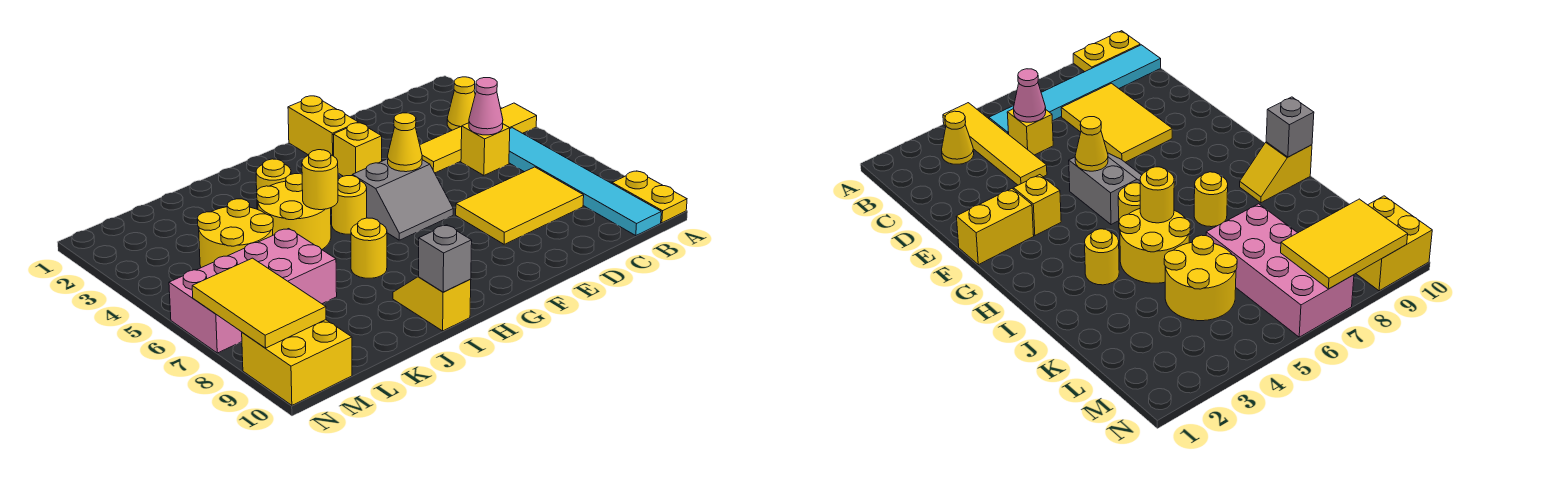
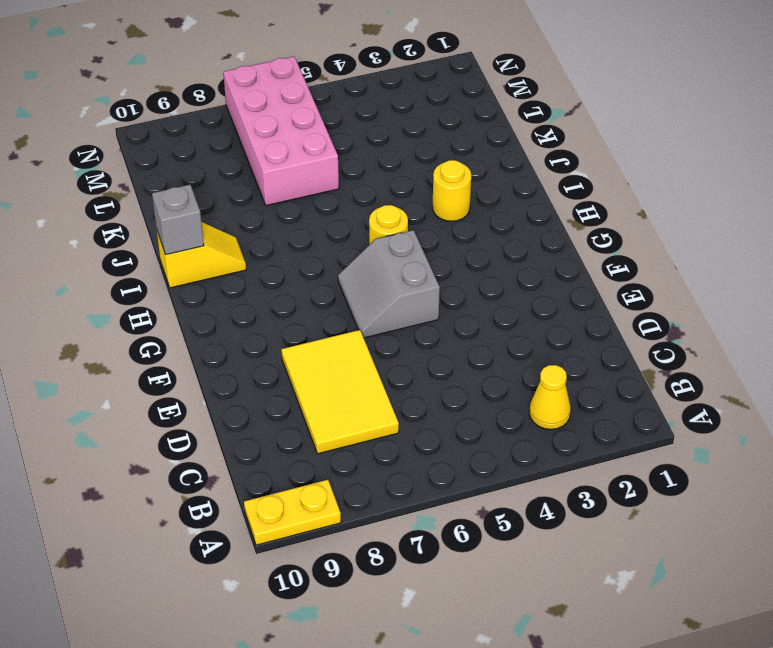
none -> yellow 1x4 tile [420,103,537,173]
none -> cyan 1x6 tile [509,128,661,236]
none -> yellow 1x1 brick [461,123,510,175]

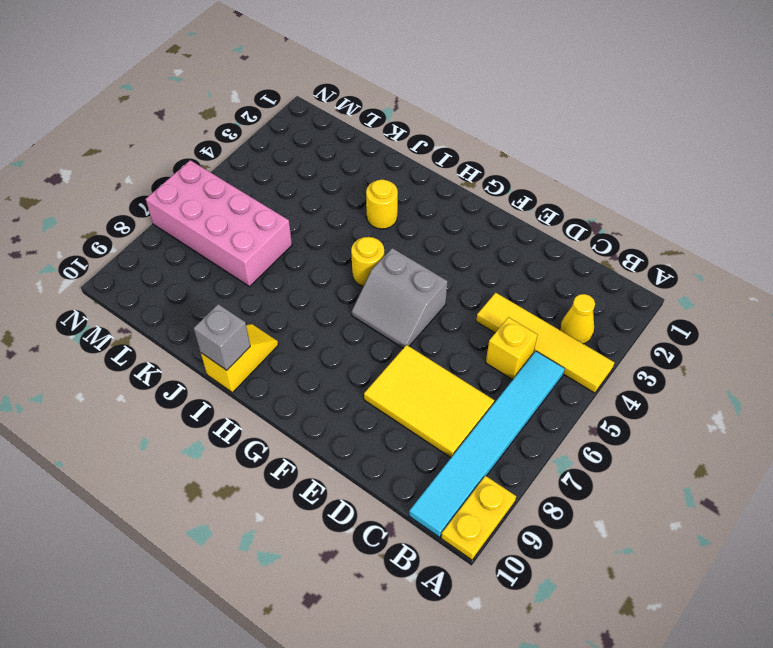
none -> yellow 1x2 brick [288,96,358,156]
none -> yellow 1x1 brick [333,123,382,176]
none -> yellow 2x2 round brick [257,174,331,250]

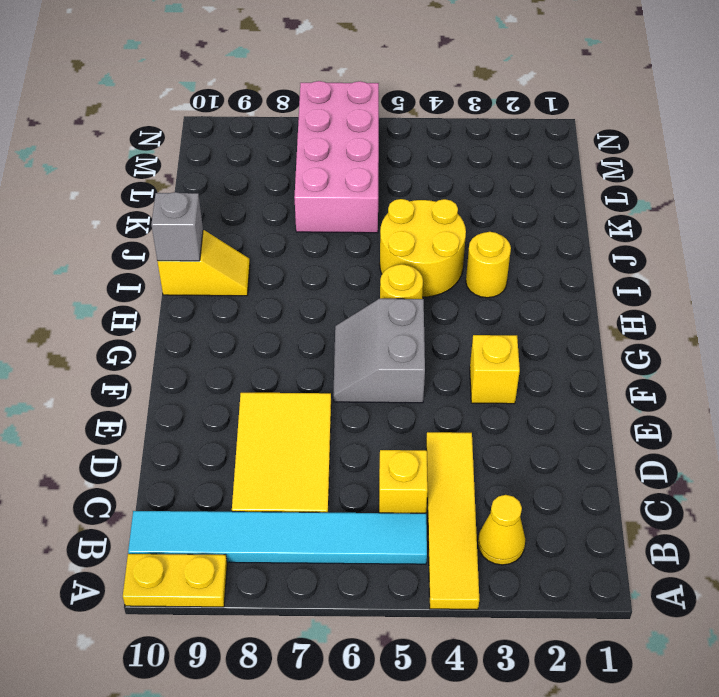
none -> yellow 1x2 brick [288,96,358,156]
none -> yellow 1x1 round brick [351,218,387,278]
none -> yellow 2x2 round brick [197,199,273,268]

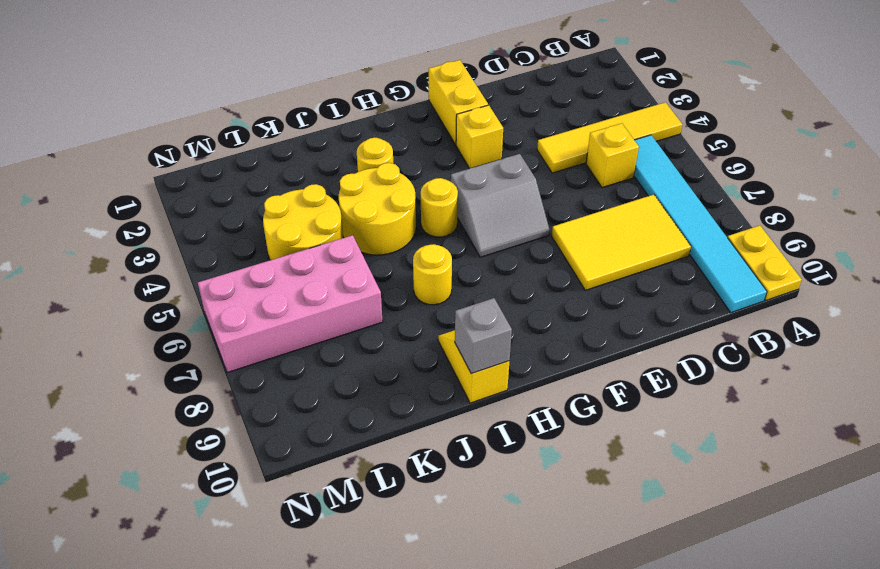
none -> yellow 1x1 cone [447,77,475,130]
none -> yellow 2x2 brick [242,320,352,405]
none -> pink 1x1 cone [469,78,503,135]

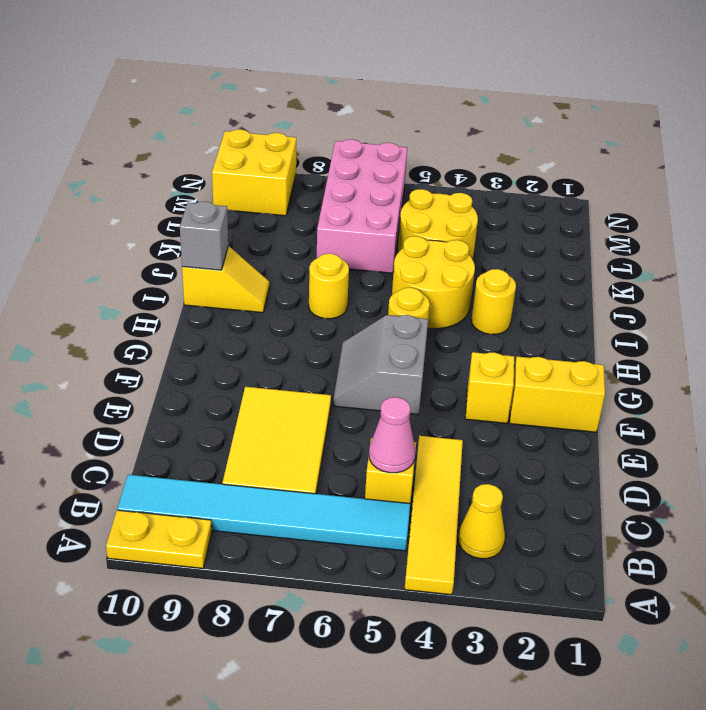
none -> yellow 1x1 cone [388,113,422,172]
none -> yellow 1x1 round brick [302,150,338,210]
none -> yellow 2x3 tile [192,258,326,348]

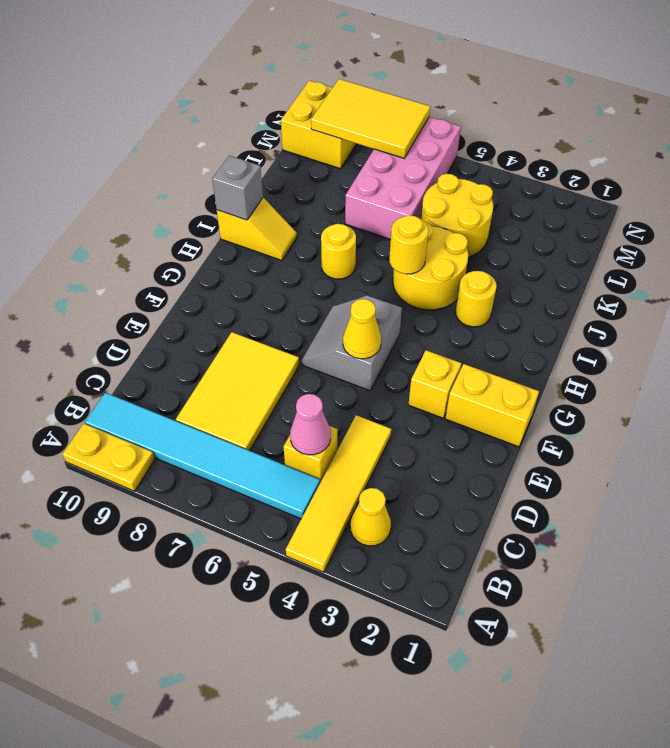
none -> yellow 1x1 round brick [332,176,367,234]

